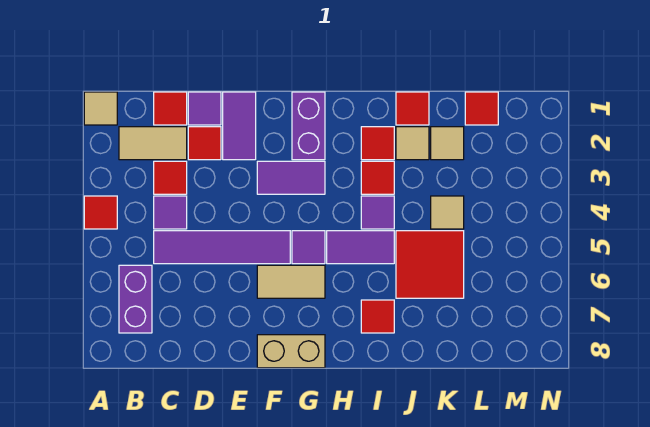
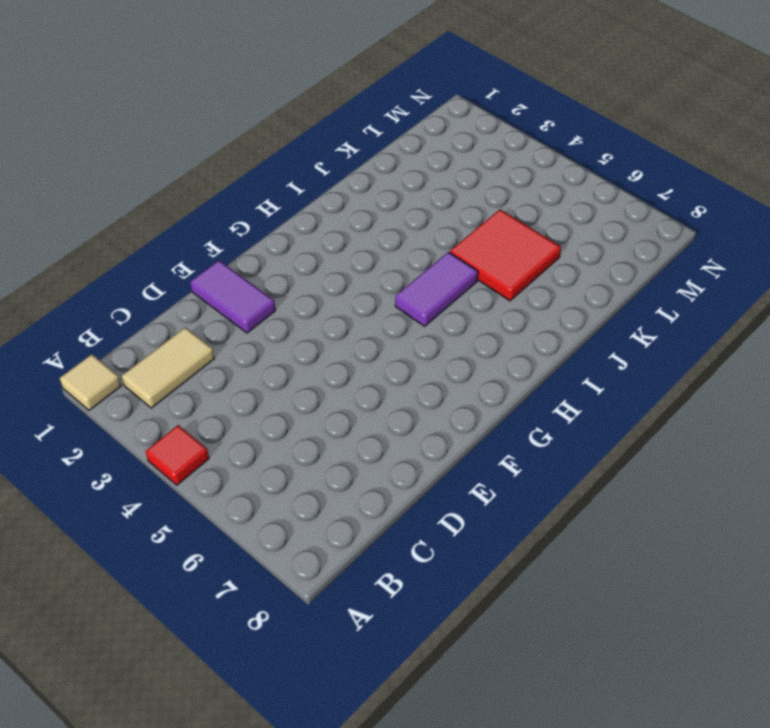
none -> purple 1x2 brick [119,265,152,333]
none -> red 1x1 tile [154,92,187,125]
none -> red 1x1 tile [154,161,187,194]

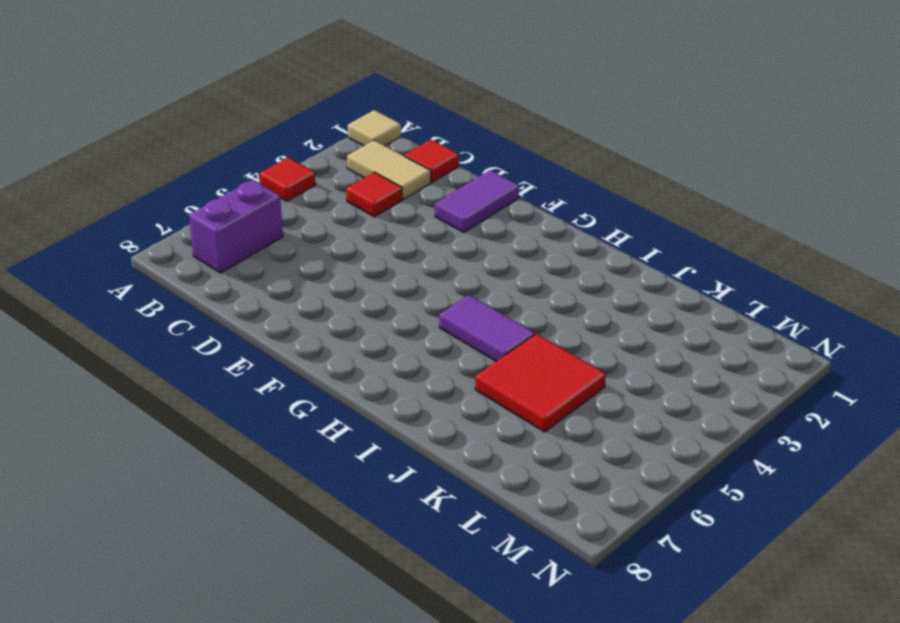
none -> purple 1x1 tile [154,196,187,229]
none -> purple 1x4 tile [154,231,290,264]
none -> purple 1x1 tile [188,92,221,125]

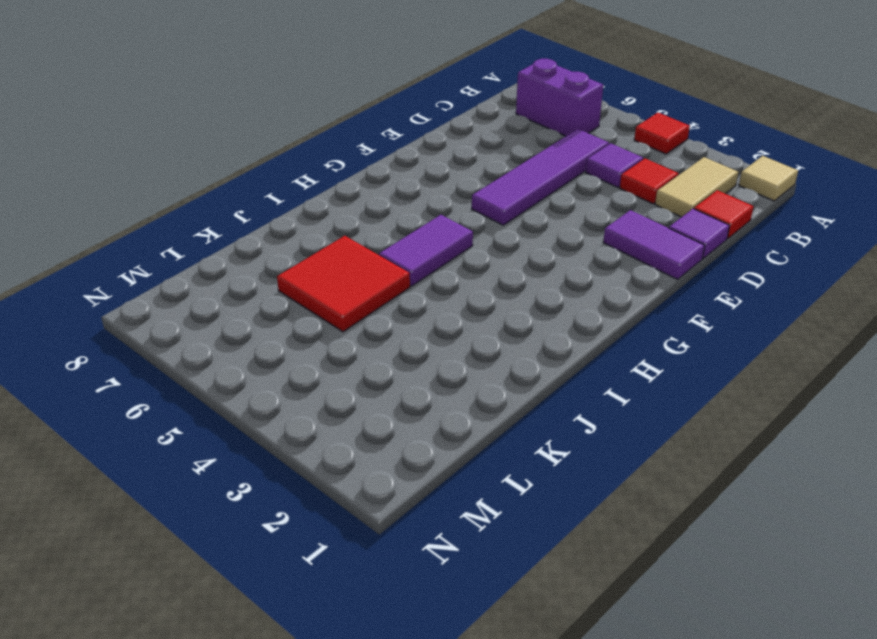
none -> red 1x1 tile [188,127,221,160]
none -> purple 1x2 tile [257,161,325,194]
none -> tan 1x2 tile [257,265,325,298]

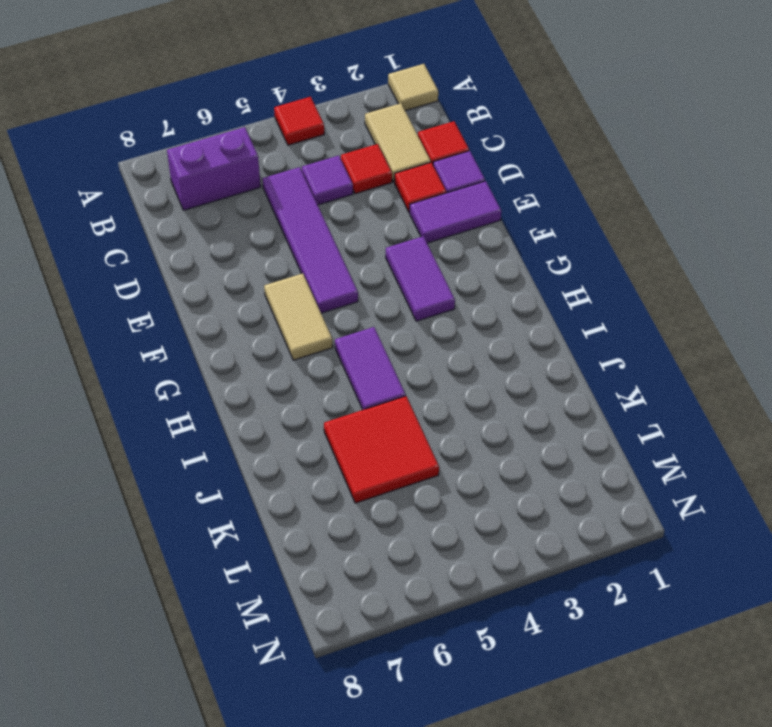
none -> tan 1x2 brick [257,335,325,368]
none -> purple 1x2 brick [292,92,325,160]
none -> purple 1x1 tile [292,231,325,264]

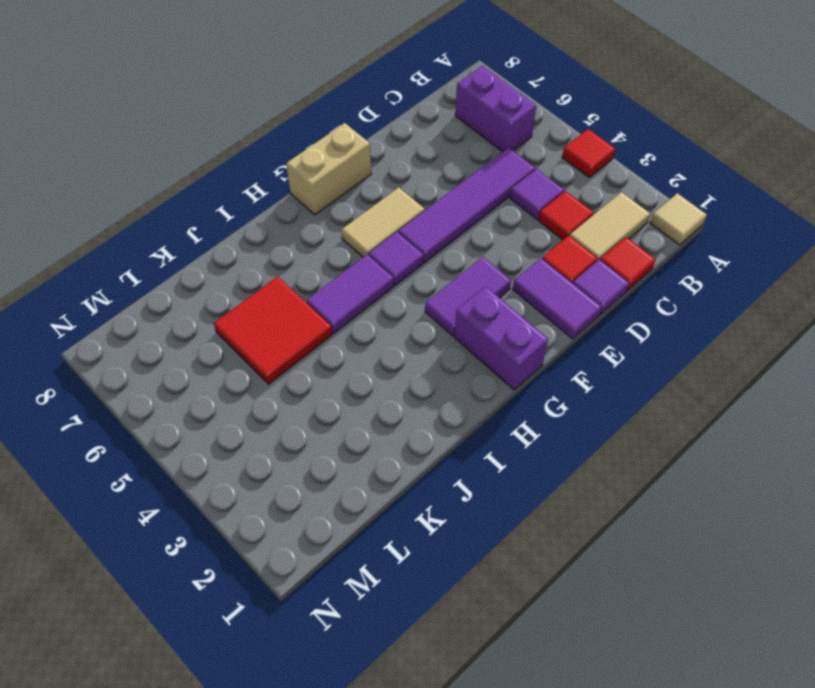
none -> red 1x1 tile [361,127,394,160]
none -> red 1x1 tile [361,161,394,194]
none -> purple 1x1 tile [361,196,394,229]

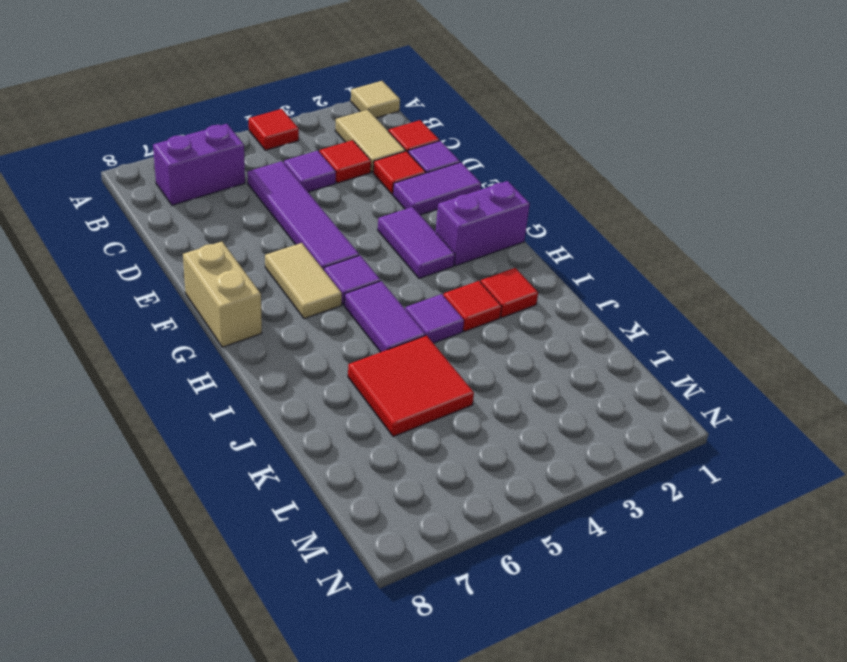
none -> red 1x1 tile [361,300,394,333]
none -> red 1x1 tile [396,92,429,125]
none -> tan 1x1 tile [396,127,429,160]

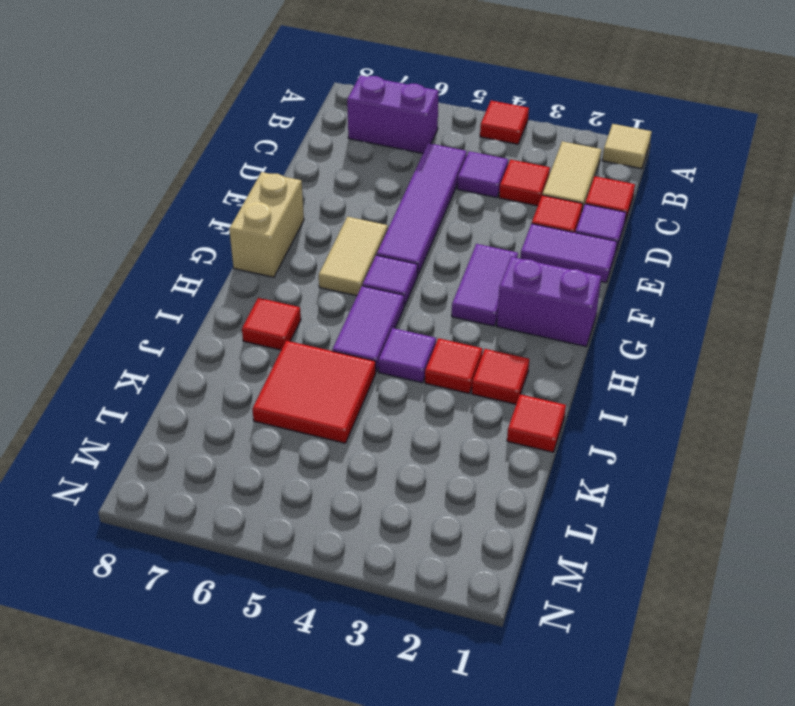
none -> tan 1x1 tile [396,127,429,160]
none -> tan 1x1 tile [431,127,464,160]
none -> tan 1x1 tile [431,196,464,229]

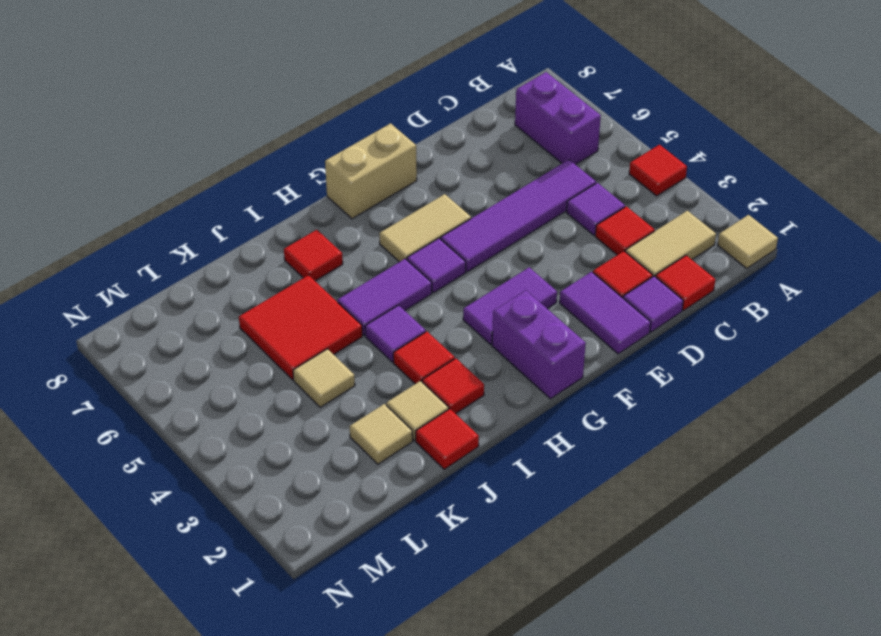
none -> red 1x1 tile [465,92,498,125]

